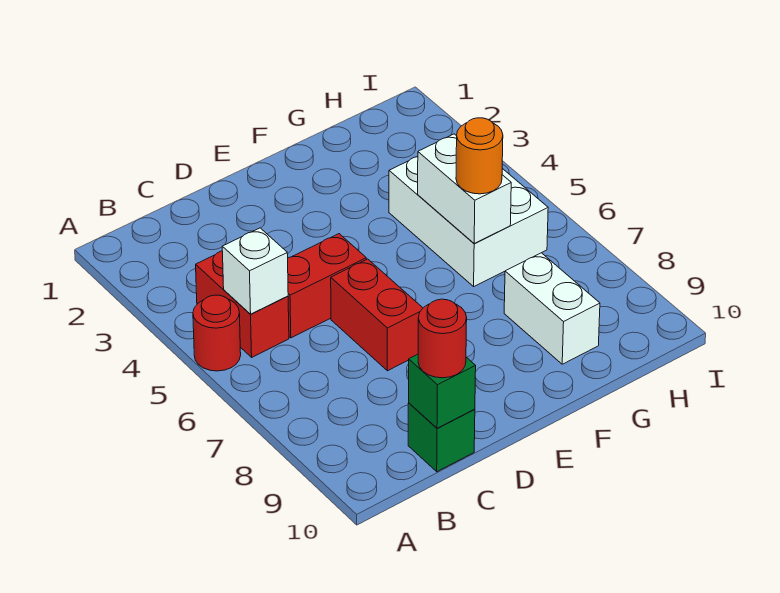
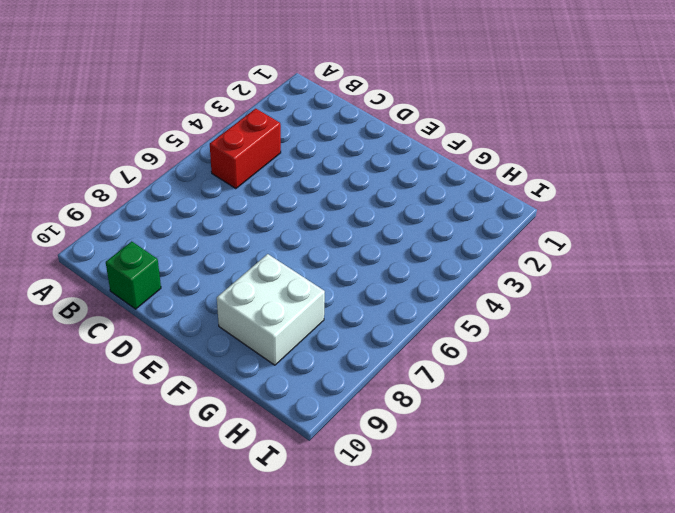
white 2x2 brick [217,254,325,365] -> white 1x2 brick [504,253,600,364]
none -> red 1x1 round brick [193,295,241,371]
none -> red 1x2 brick [288,234,366,338]
none -> red 1x2 brick [331,259,422,371]

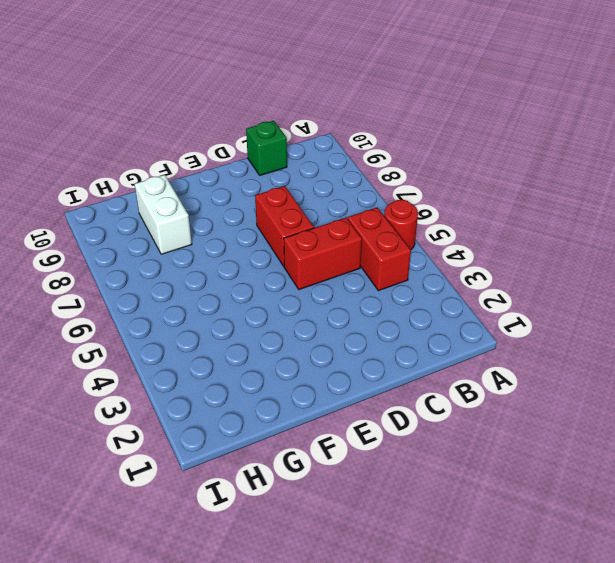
none -> white 2x3 brick [389,157,548,286]
none -> white 1x1 brick [222,228,288,314]
none -> green 1x1 brick [409,354,476,428]

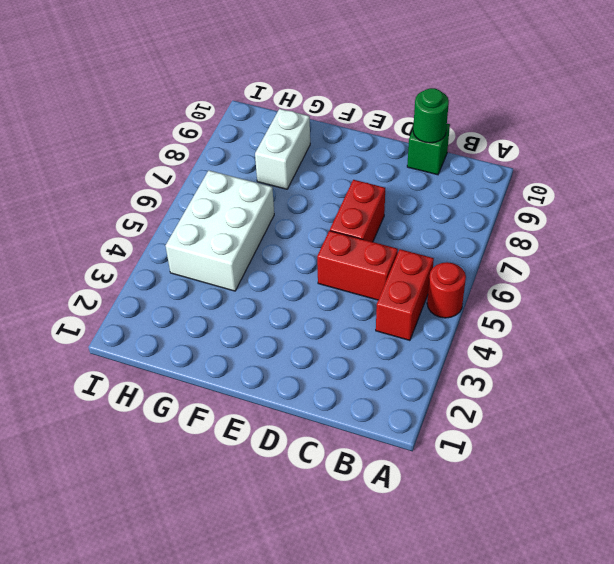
green 1x1 round brick [413,88,449,143] -> green 1x1 brick [409,354,476,428]
none -> white 1x1 brick [222,228,288,314]
none -> white 1x2 brick [418,134,511,243]
none -> red 1x1 round brick [418,299,467,378]

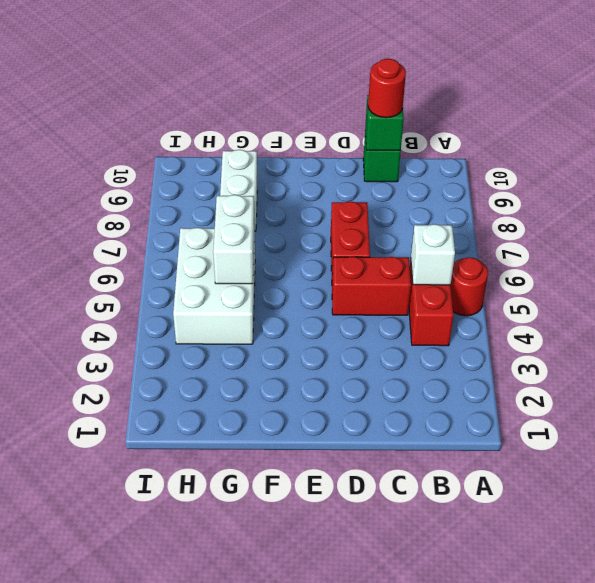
none -> orange 1x1 round brick [456,118,503,194]

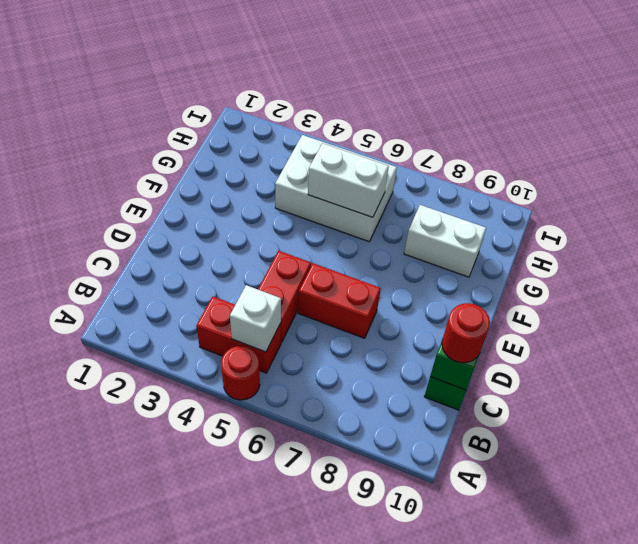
none -> orange 1x1 round brick [456,118,503,194]

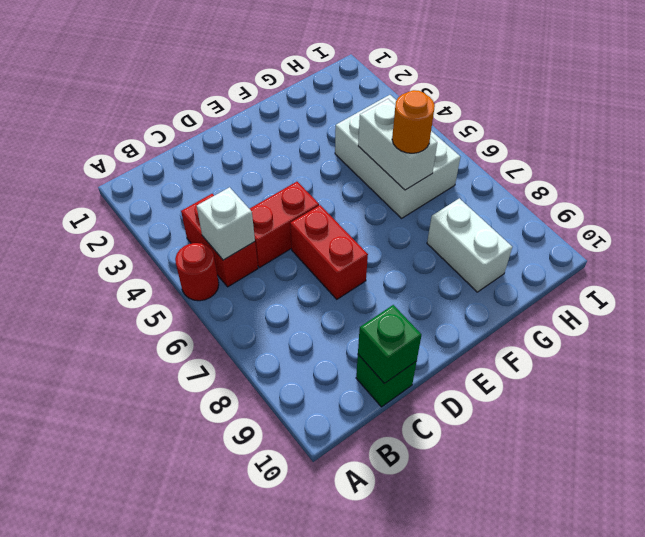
none -> red 1x1 round brick [418,299,467,378]

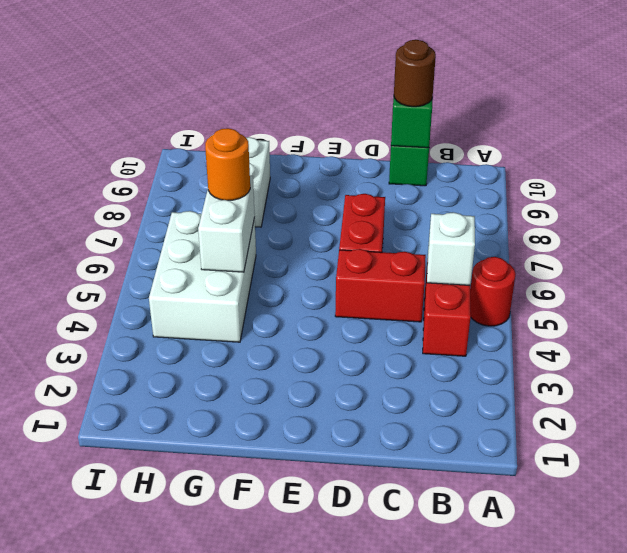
brown 1x1 round brick [394,40,436,107] -> red 1x1 round brick [418,299,467,378]

